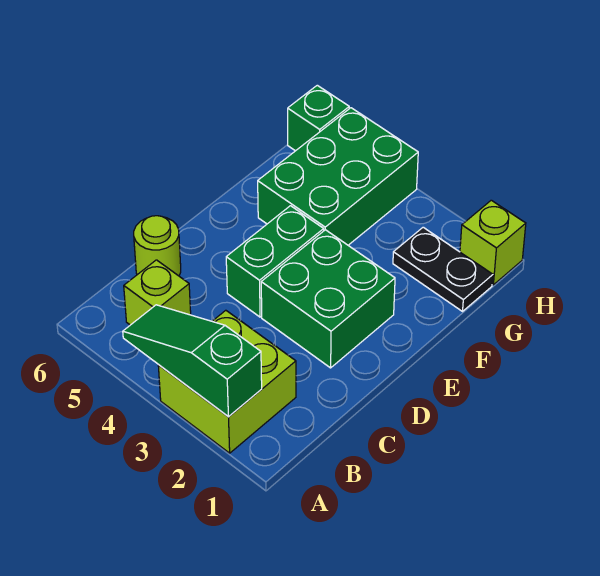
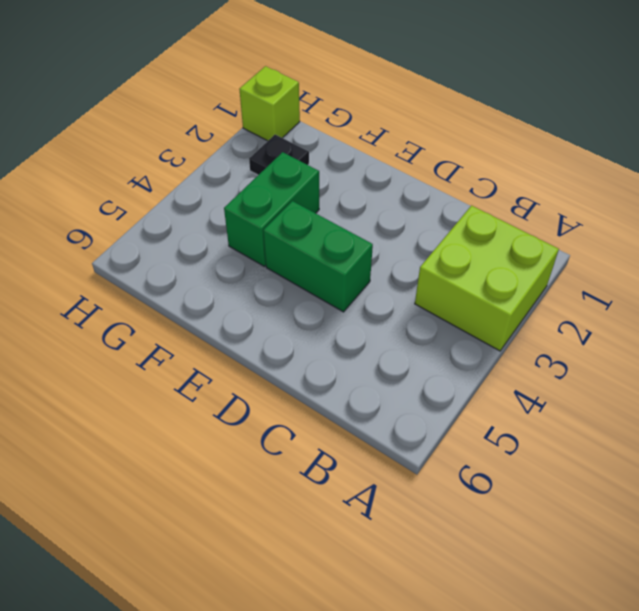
green 1x2 brick [224,152,319,266] -> green 2x3 brick [258,108,418,245]
black 1x1 plate [249,135,309,175] -> black 1x2 plate [393,227,493,311]
none -> lime 1x1 brick [124,260,191,325]
none -> lime 1x1 round brick [134,216,181,276]

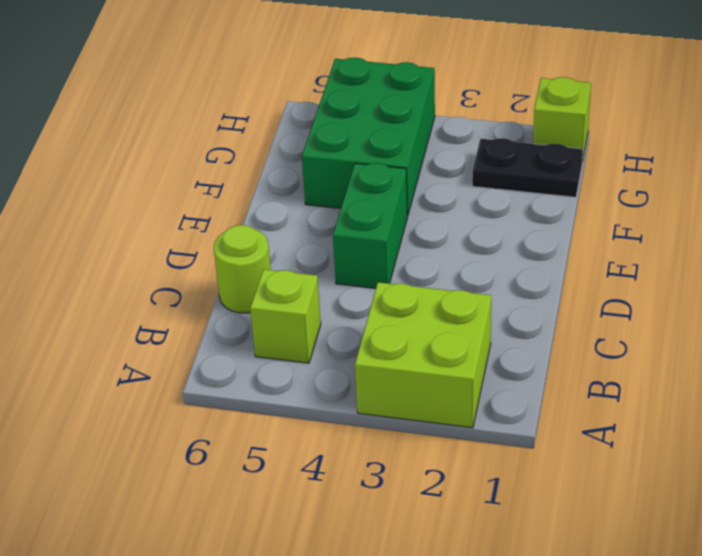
none -> green 2x2 brick [261,230,395,368]
none -> green 1x1 brick [288,85,349,151]

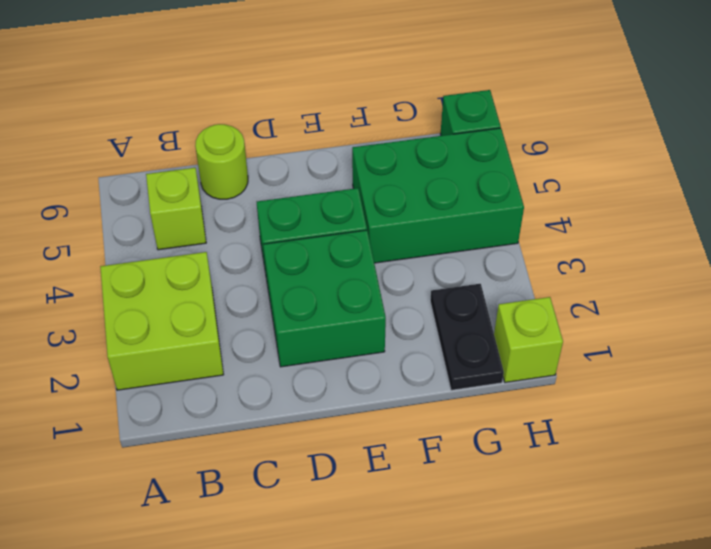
none -> green 1x3 slope [123,305,262,417]

